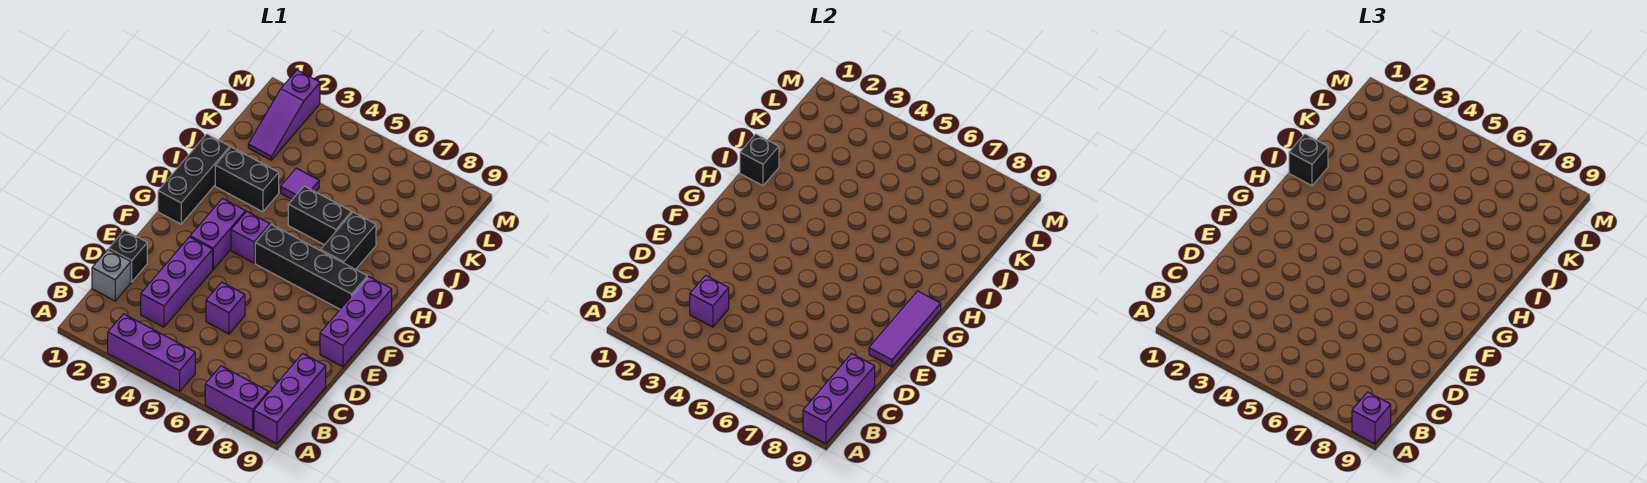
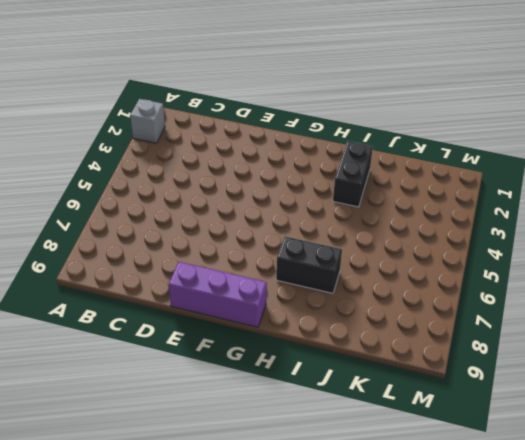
grey 1x1 brick [130,99,165,143] -> grey 1x1 brick moved to [92,249,131,301]
none -> purple 1x3 brick [108,314,195,392]
none -> purple 1x2 brick [205,366,268,431]
none -> purple 1x3 brick [254,354,326,444]

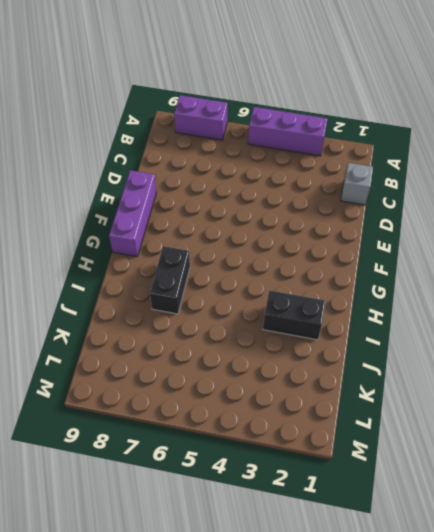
none -> purple 1x3 brick [254,354,326,444]
none -> purple 1x3 brick [141,237,213,327]
none -> black 1x1 brick [109,230,147,282]

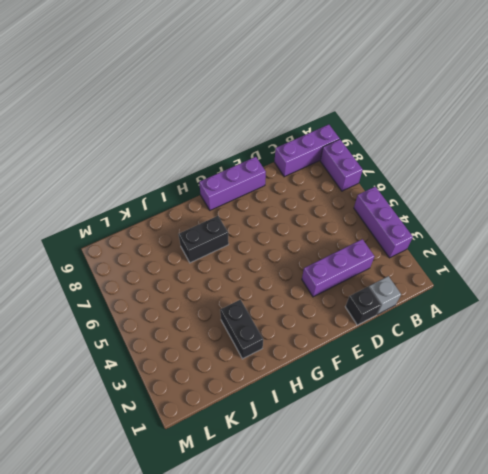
none -> purple 1x1 brick [206,282,245,334]
none -> purple 1x2 brick [190,199,246,269]
none -> black 1x3 brick [158,134,230,224]

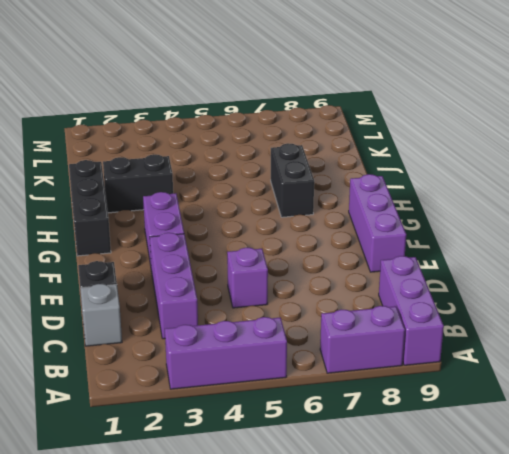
none -> purple 1x1 brick [231,212,270,263]
none -> black 1x4 brick [255,225,367,309]
none -> black 1x2 brick [288,186,352,245]

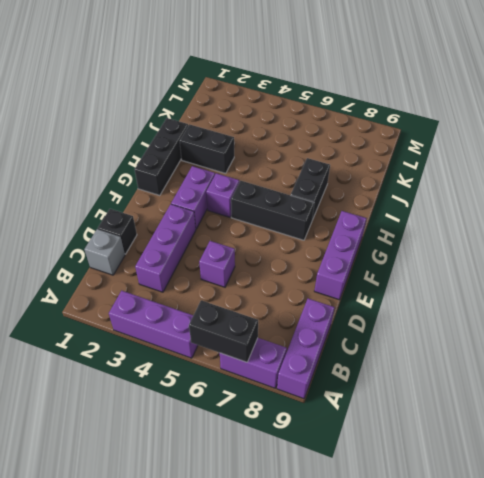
black 1x2 brick [189,300,258,362] -> black 1x2 brick moved to [288,186,352,245]
black 1x3 brick [231,181,314,240] -> black 1x4 brick [255,225,367,309]
none -> purple 1x1 tile [281,168,319,199]
none -> purple 1x3 slope [248,70,320,160]
none -> purple 1x3 brick [803,354,875,444]

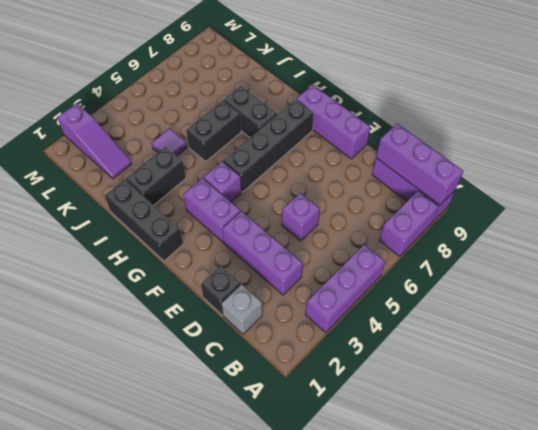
none -> purple 1x1 brick [690,275,729,327]
none -> purple 1x3 tile [869,291,941,367]
none -> black 1x1 brick [740,134,779,186]

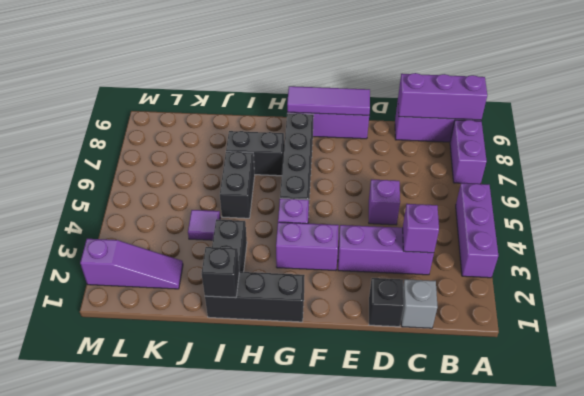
none -> purple 1x1 brick [1352,392,1391,444]
none -> black 1x1 brick [1289,134,1328,186]

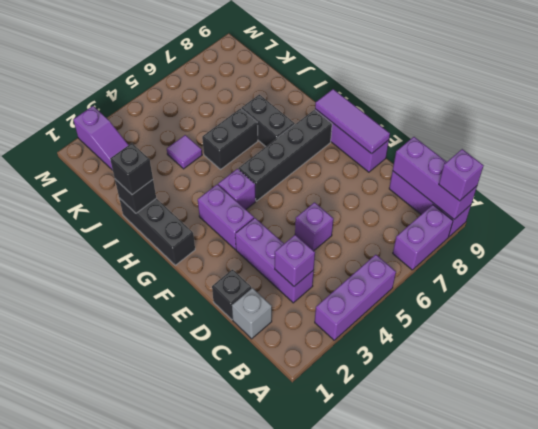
none -> black 1x2 brick [215,147,279,212]

